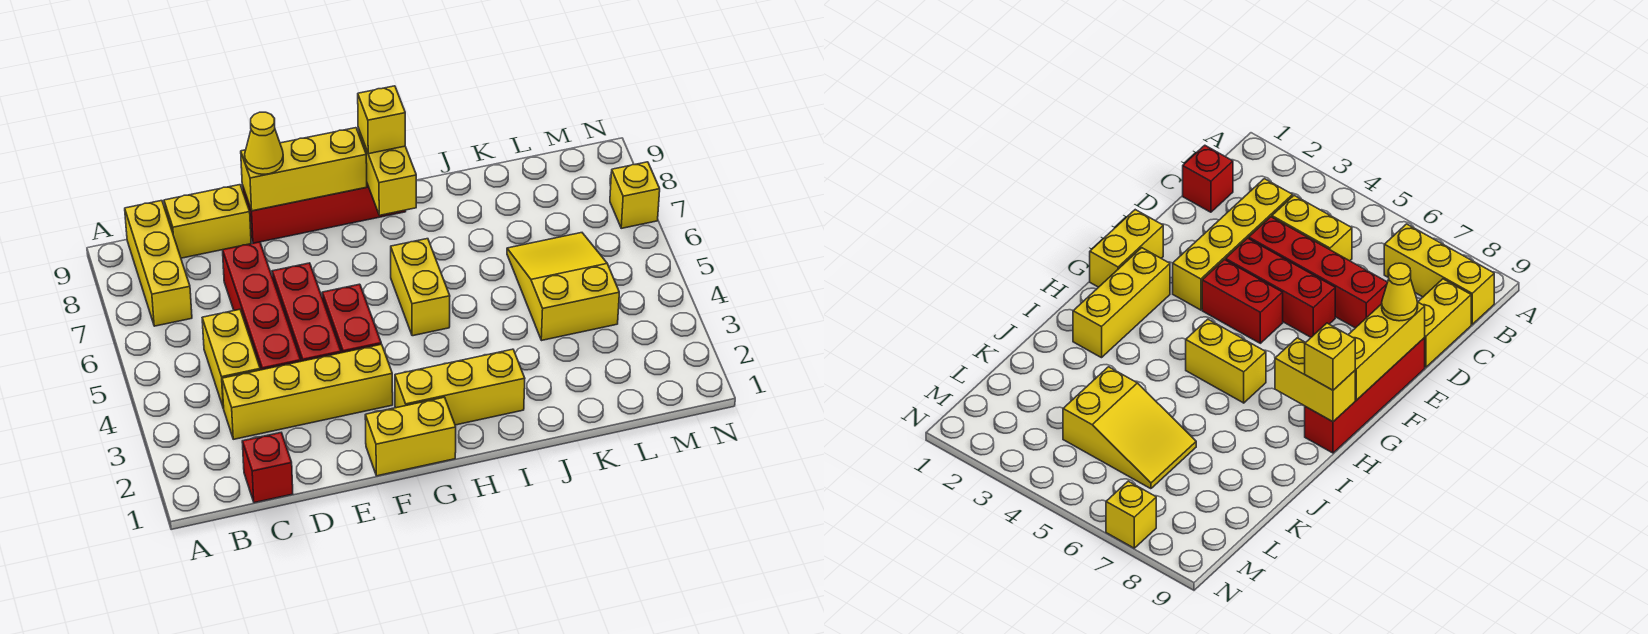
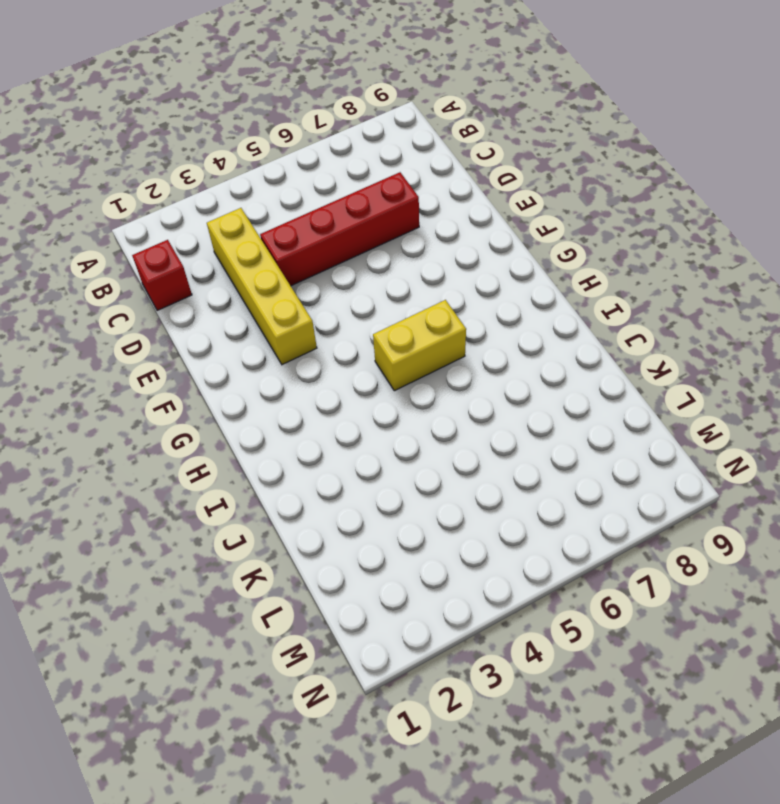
none -> yellow 1x3 brick [125,201,192,326]
none -> yellow 1x2 brick [202,309,260,408]
none -> yellow 1x2 brick [164,185,251,258]

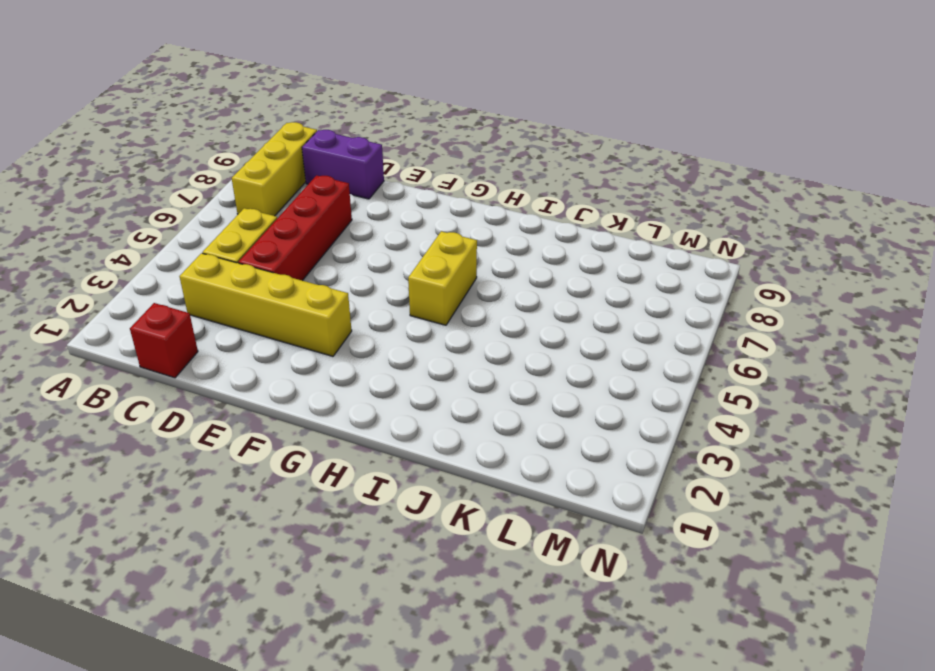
purple 1x2 brick [302,130,384,199] -> yellow 1x2 brick [164,185,251,258]
none -> red 1x3 brick [272,263,341,361]
none -> red 1x4 brick [242,184,406,243]
none -> yellow 1x2 brick [365,397,456,476]

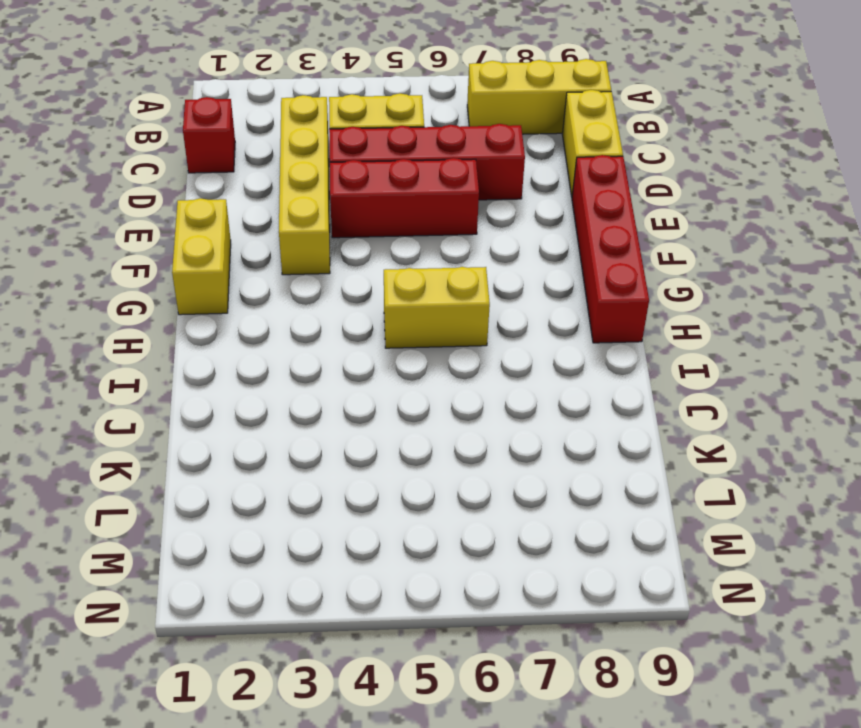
none -> red 1x2 brick [322,284,381,353]
none -> yellow 1x3 brick [395,349,525,425]
none -> yellow 2x3 slope [507,233,619,340]

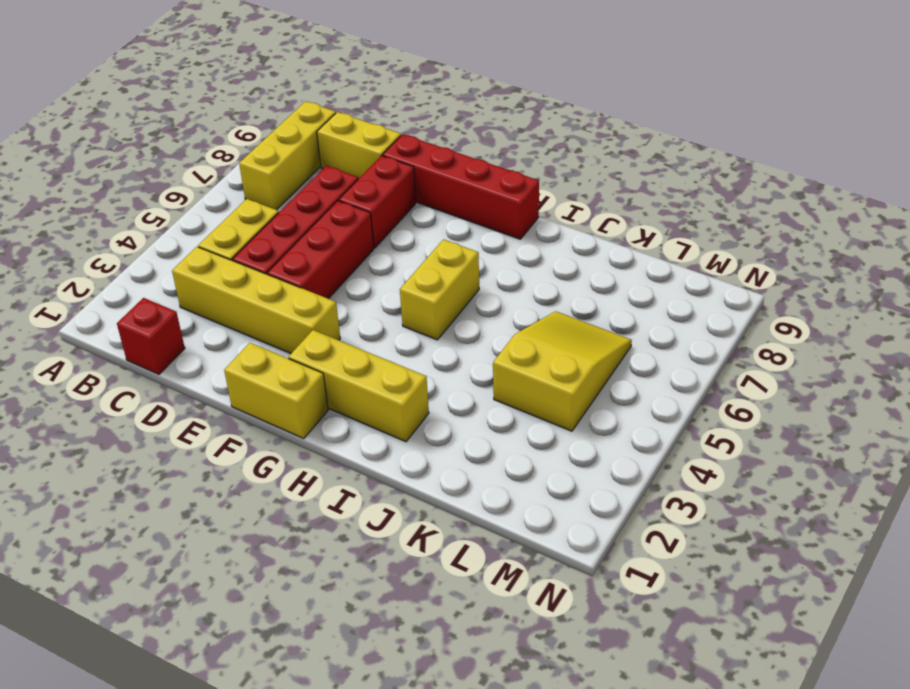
red 1x2 brick [339,156,416,248] -> red 1x2 brick moved to [322,284,381,353]
none -> yellow 1x1 brick [610,162,660,228]
none -> yellow 1x3 brick [241,128,367,211]
none -> yellow 1x2 brick [358,128,416,215]

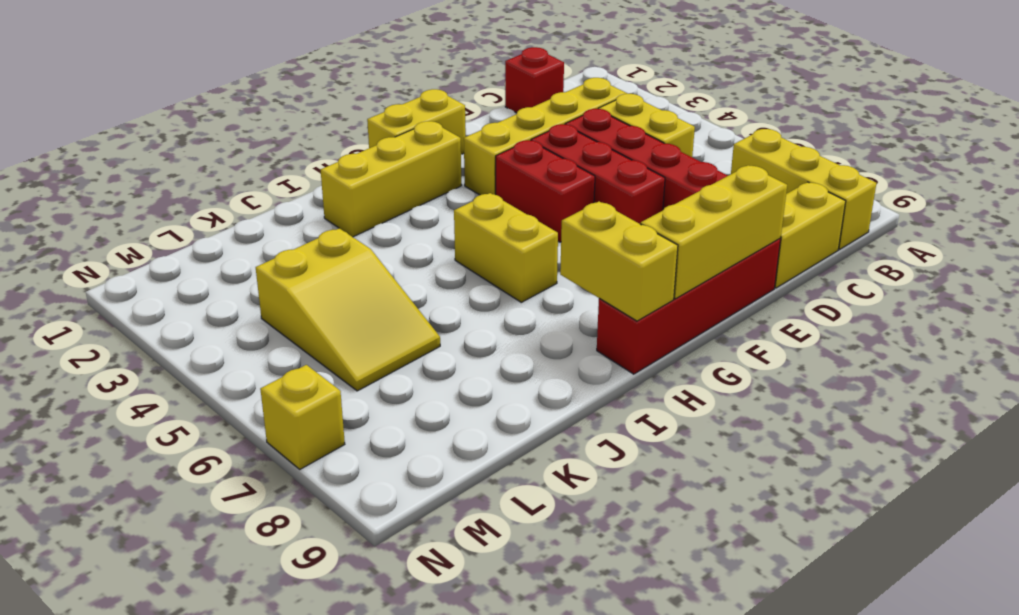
none -> yellow 1x1 cone [245,112,283,174]
none -> yellow 1x1 brick [358,86,405,154]

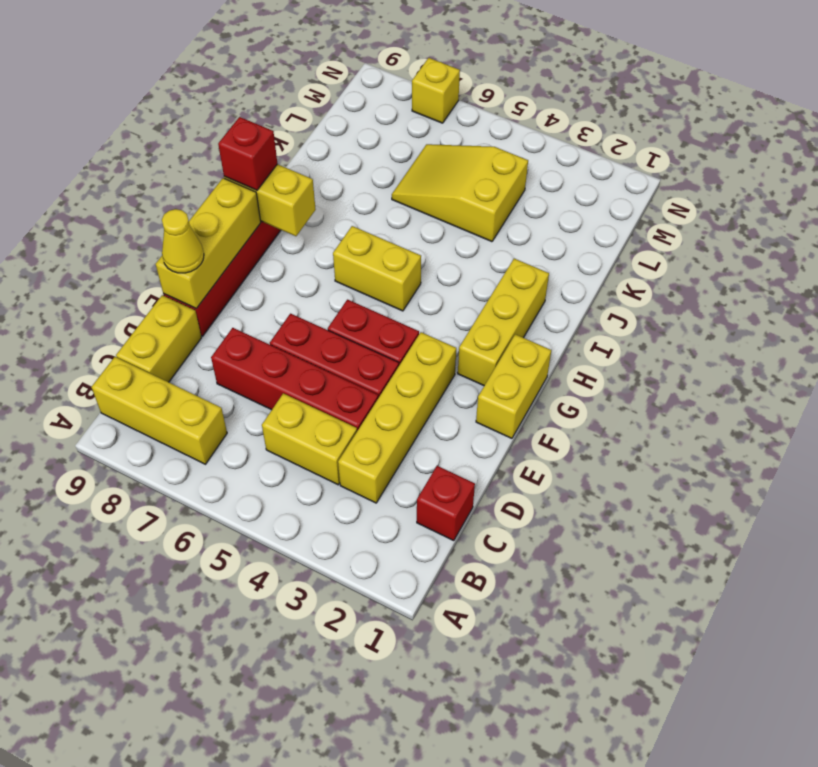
red 1x1 brick [218,117,277,190] -> yellow 1x1 brick [358,86,405,154]

